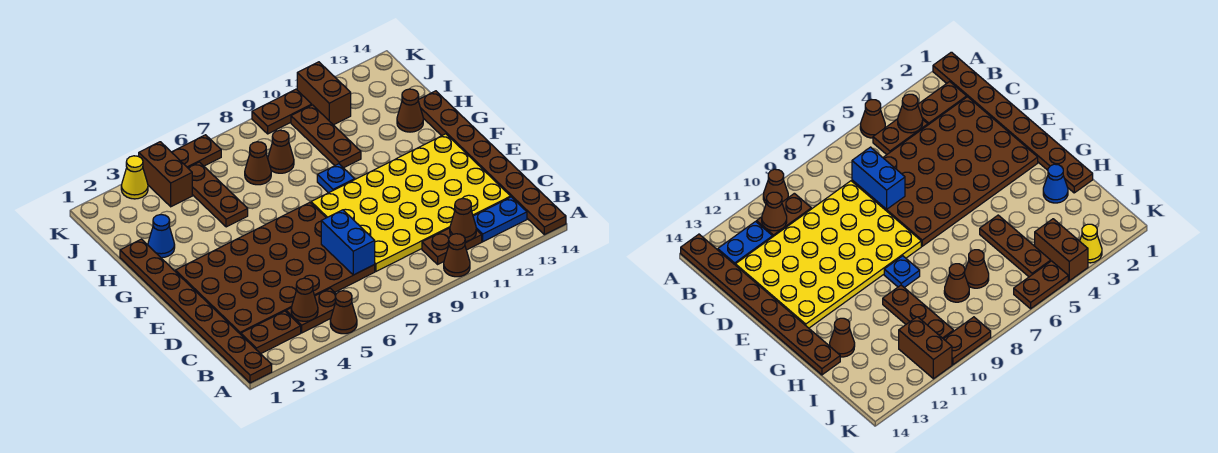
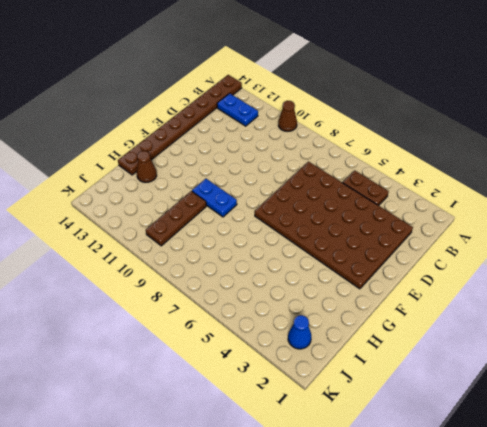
blue 1x2 plate [192,179,237,217] -> blue 1x1 plate [317,164,355,193]
blue 1x1 cone [288,315,311,349] -> blue 1x1 cone moved to [148,215,175,258]
none -> brown 1x8 plate [120,239,272,383]
none -> brown 1x1 cone [330,291,357,334]
none -> brown 1x2 plate [241,311,301,354]

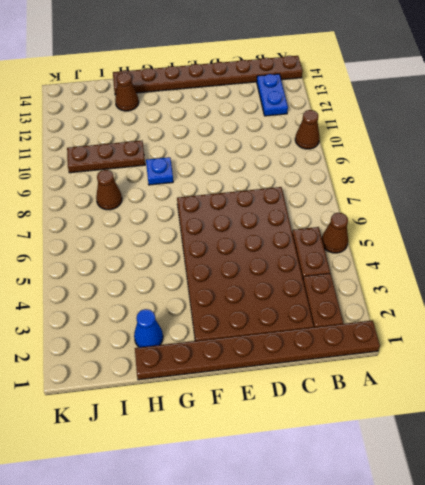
none -> brown 1x2 plate [422,228,482,264]
none -> yellow 4x6 plate [311,134,511,271]
none -> brown 1x3 plate [188,162,248,227]

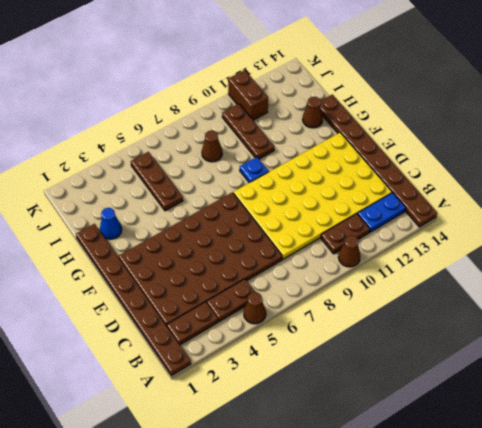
none -> brown 1x1 cone [245,142,271,185]
none -> brown 1x2 brick [139,142,192,207]
none -> yellow 1x1 cone [121,156,148,199]

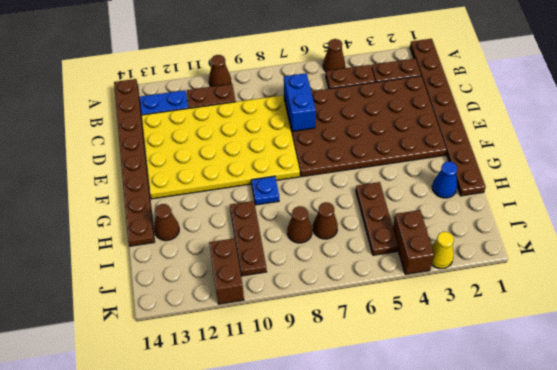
none -> brown 1x2 plate [172,135,221,168]
none -> brown 1x2 plate [252,89,312,134]
none -> brown 1x1 cone [291,278,318,321]

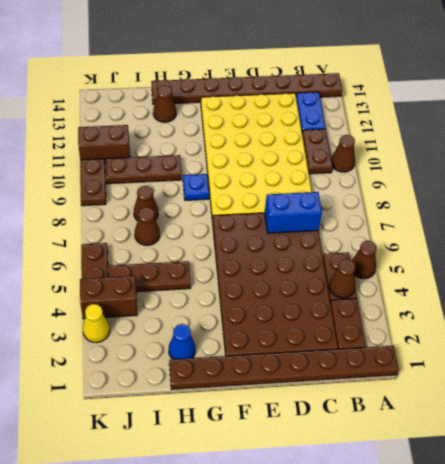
none -> brown 1x1 cone [450,199,476,241]

